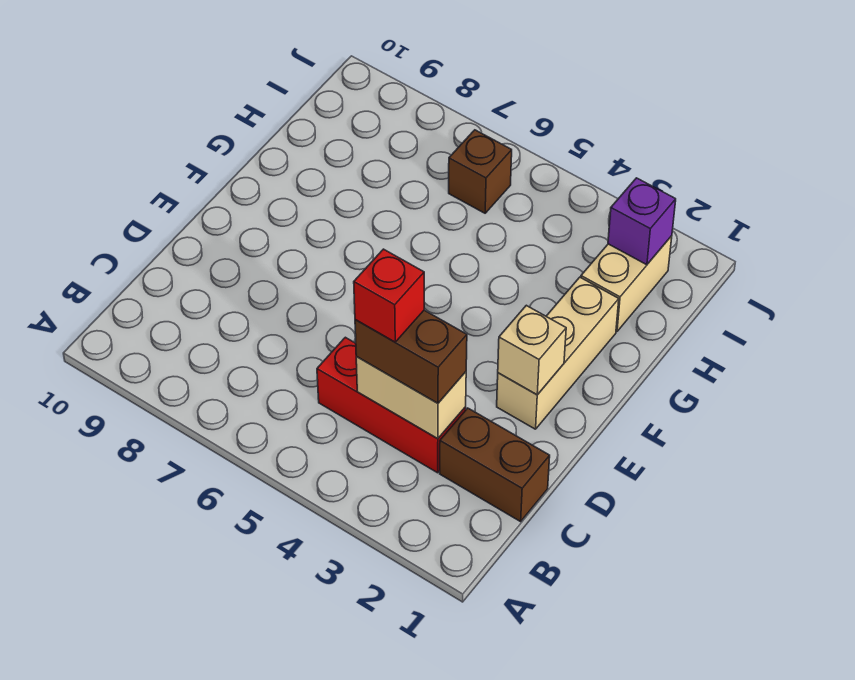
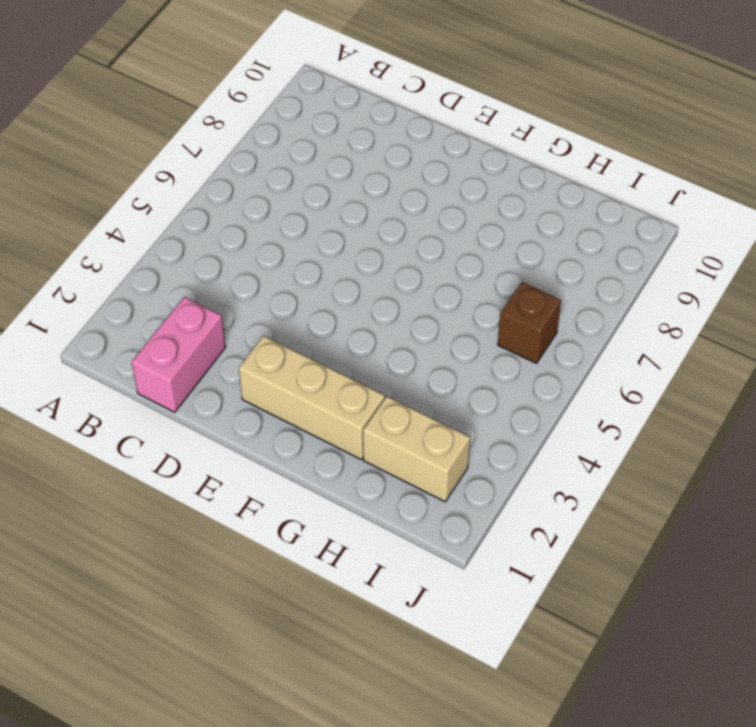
pink 1x2 brick [132,297,225,412] -> brown 1x2 brick [440,408,550,522]
none -> red 1x3 brick [317,337,466,473]
none -> tan 1x2 brick [356,357,466,439]

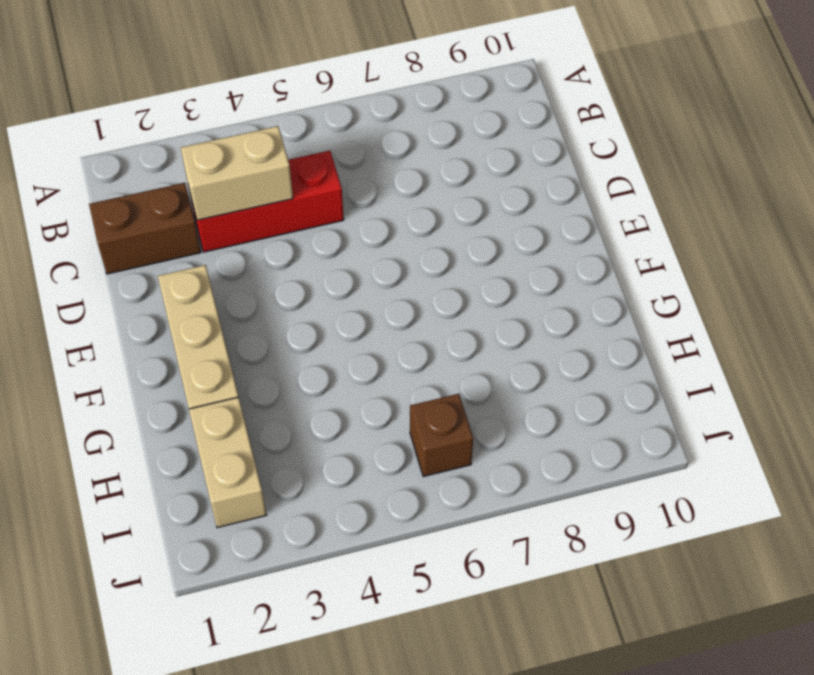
none -> tan 1x1 brick [498,305,566,395]
none -> purple 1x1 brick [608,178,676,265]

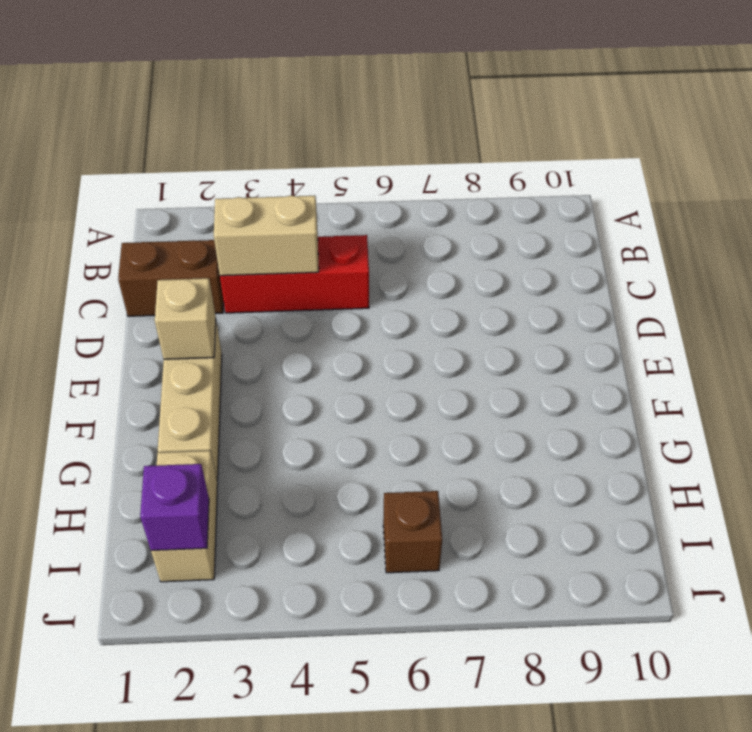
none -> brown 1x2 brick [355,310,467,403]
none -> red 1x1 brick [354,249,424,342]

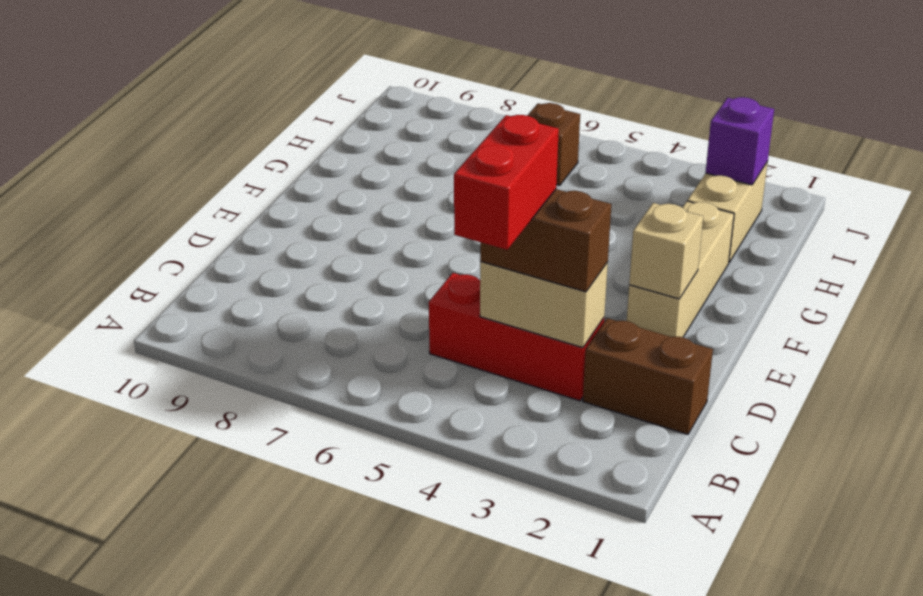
red 1x2 brick [454,115,559,250] -> red 1x1 brick [354,249,424,342]

